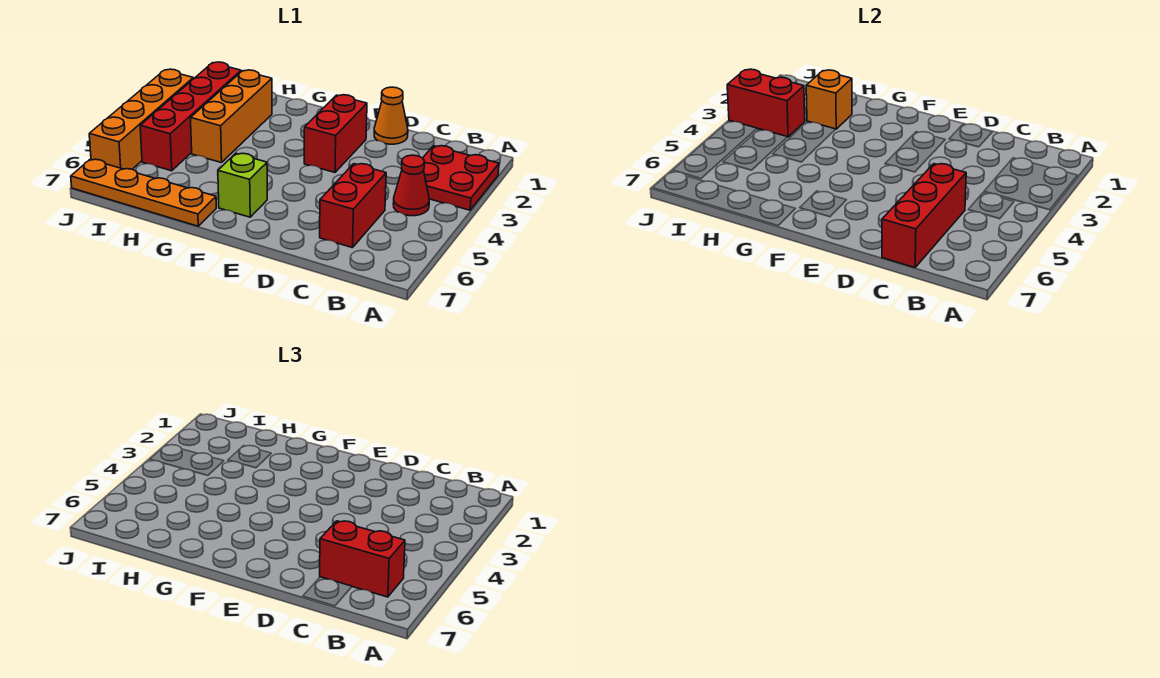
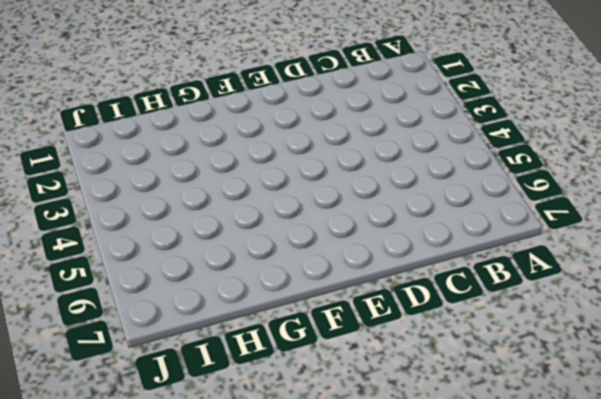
none -> red 2x2 plate [423,146,499,210]
none -> red 1x1 cone [393,155,429,216]
none -> red 1x2 brick [320,164,386,248]

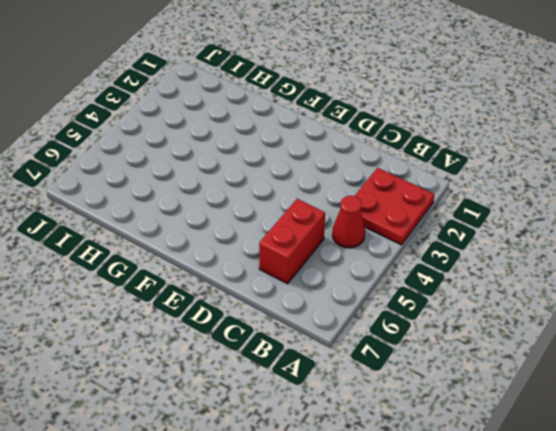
none -> orange 1x1 cone [374,87,408,144]
none -> red 1x2 brick [304,95,367,172]
none -> lime 1x1 brick [218,153,267,217]

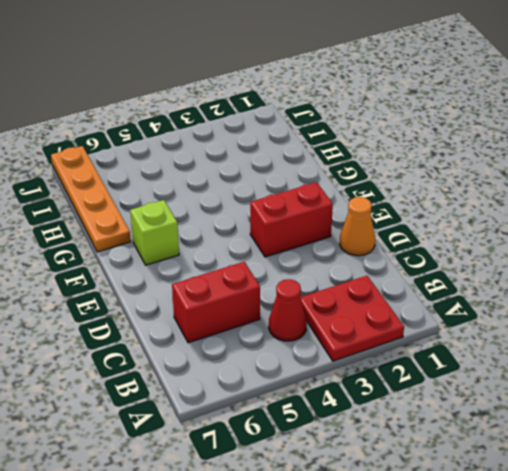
none -> orange 1x3 brick [191,70,272,163]
none -> red 1x4 brick [140,62,241,171]
none -> orange 1x4 brick [89,69,193,169]

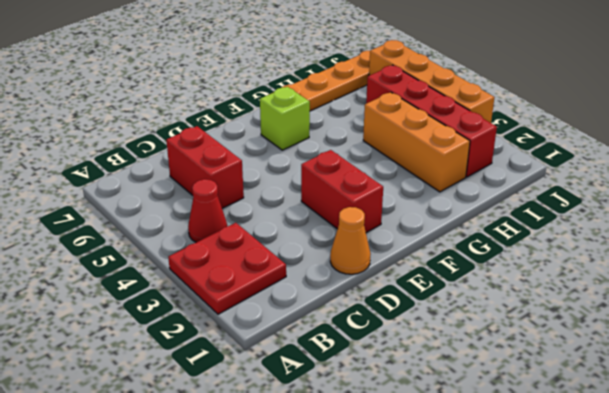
none -> red 1x3 brick [882,164,966,268]
none -> orange 1x1 brick [806,70,852,129]
none -> red 1x2 brick [727,69,805,137]

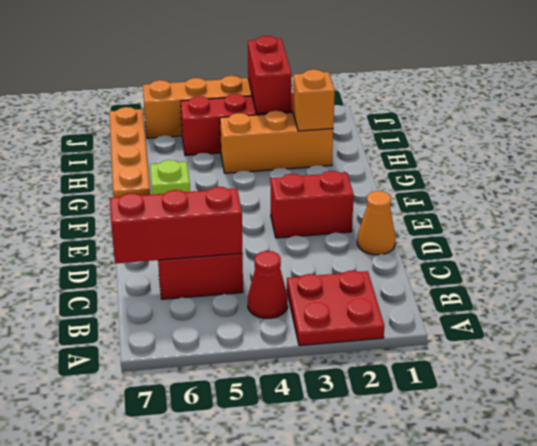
none -> red 1x2 brick [320,521,405,597]

